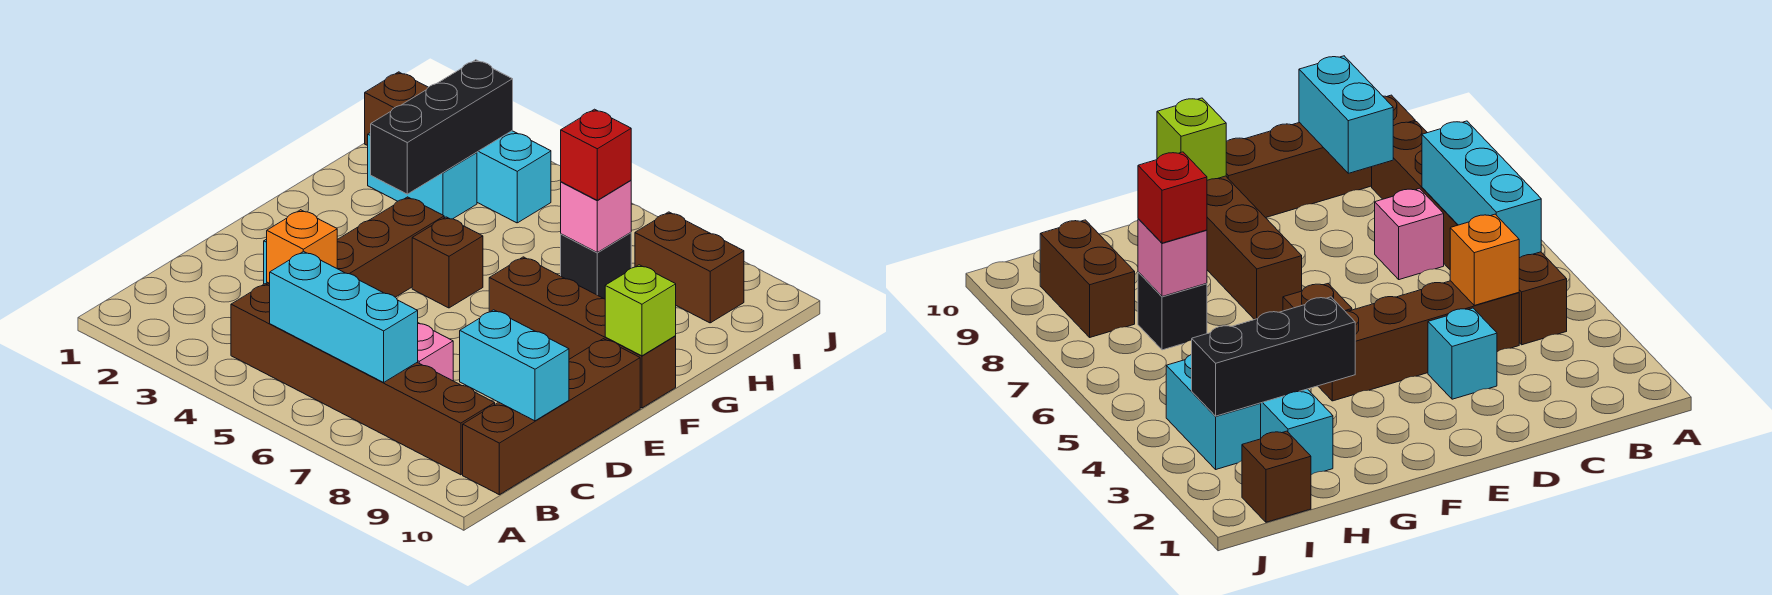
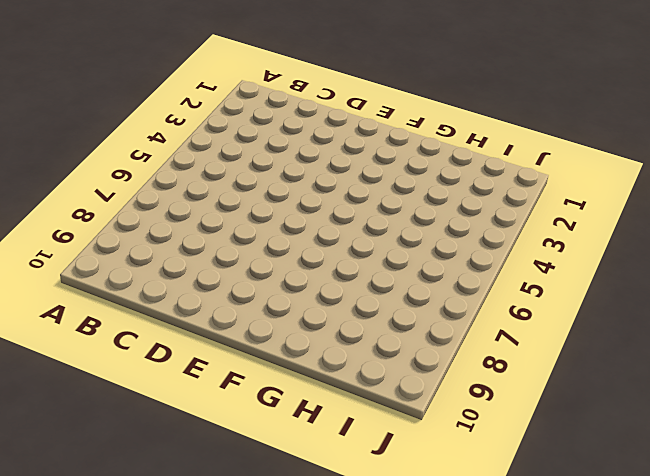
none -> brown 1x6 brick [231,284,495,475]
none -> brown 1x4 brick [463,339,640,495]
none -> brown 1x4 brick [267,197,444,297]

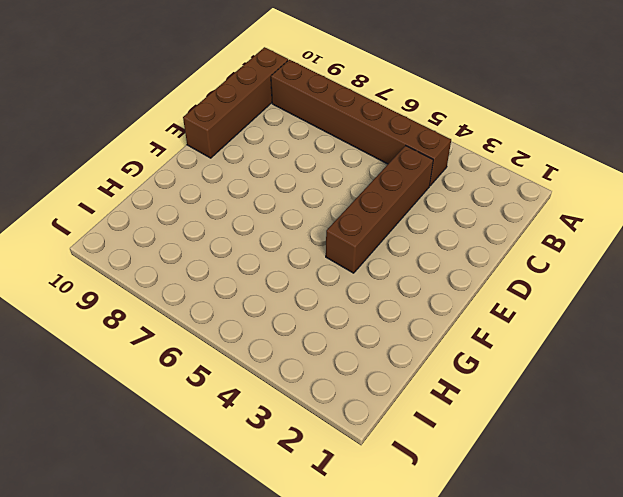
none -> pink 1x1 brick [417,323,453,381]
none -> cyan 1x1 brick [1428,308,1497,399]
none -> brown 1x1 brick [412,217,483,308]

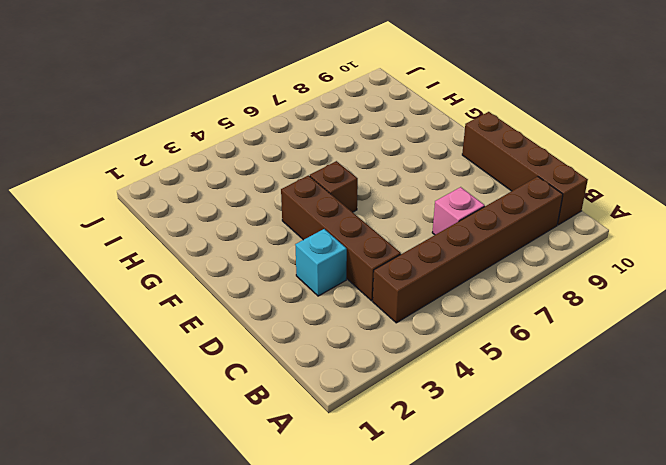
none -> brown 1x4 brick [489,257,676,408]
none -> cyan 1x2 brick [368,132,477,219]
none -> black 1x1 brick [561,233,631,299]

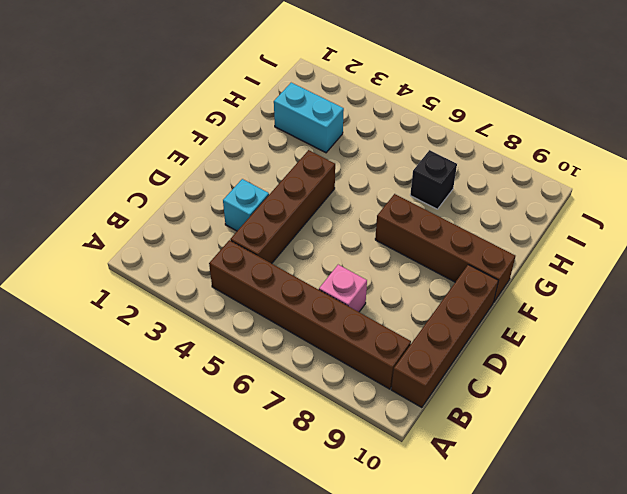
none -> brown 1x1 brick [412,217,483,308]
none -> brown 1x1 brick [365,72,428,146]
none -> cyan 1x2 brick [477,131,551,223]

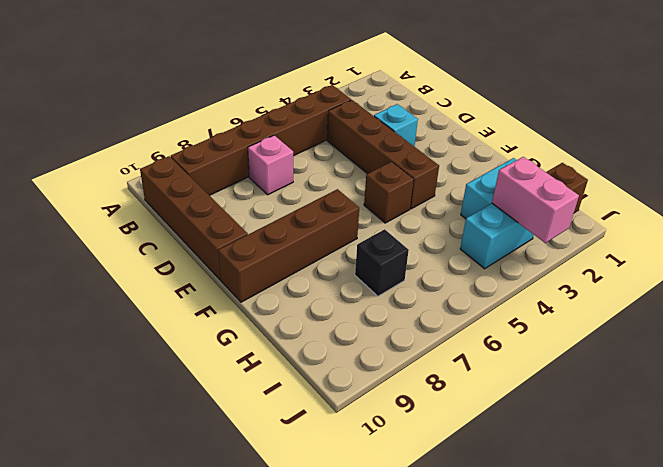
pink 1x2 brick [492,157,579,243] -> black 1x3 brick [371,60,513,194]
none -> brown 1x2 brick [635,212,744,323]
none -> cyan 1x3 brick [270,251,418,382]
none -> orange 1x1 brick [267,210,337,283]

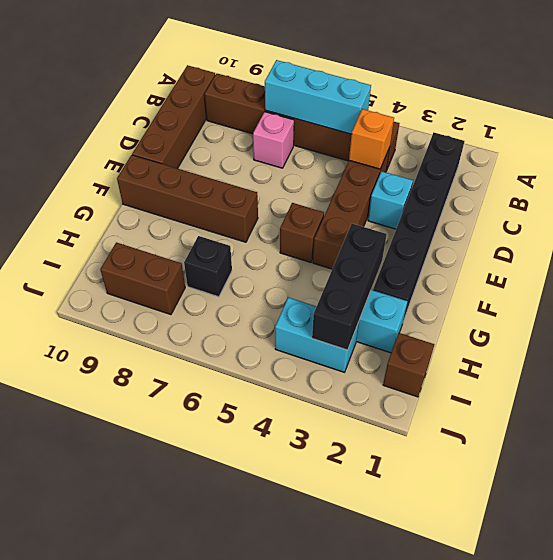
black 1x6 brick [373,133,464,321] -> none
none -> cyan 1x2 brick [460,310,569,421]
none -> lime 1x1 brick [605,265,676,356]
none -> pink 1x1 brick [561,180,631,252]

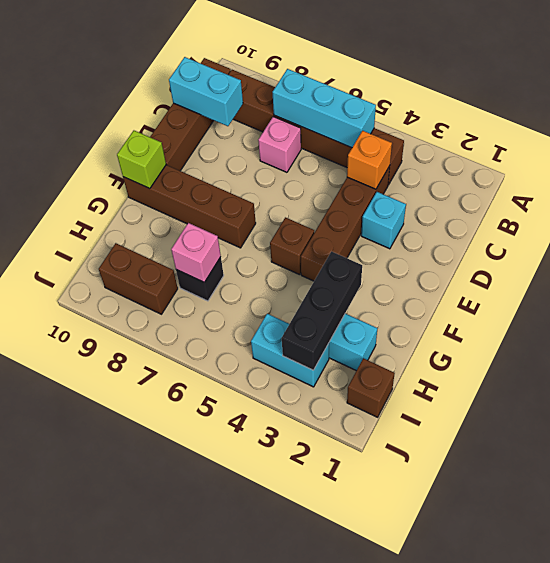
none -> red 1x1 brick [561,109,631,200]

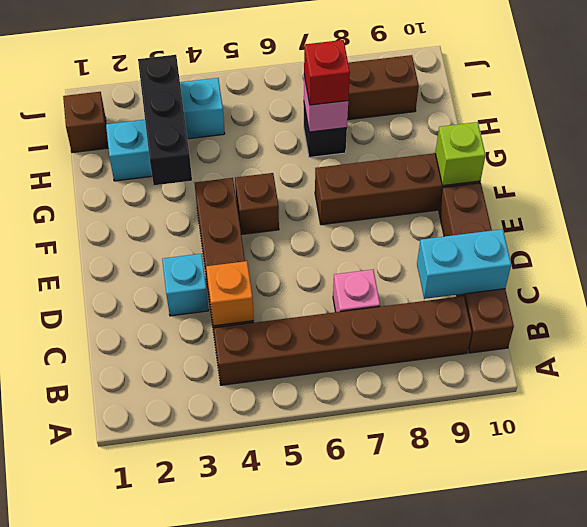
none -> cyan 1x3 brick [270,251,418,382]

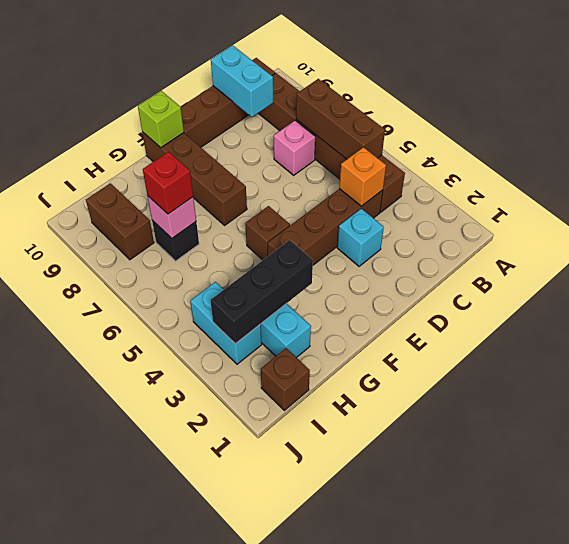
brown 1x3 brick [296,79,385,159] -> cyan 1x3 brick [270,251,418,382]

